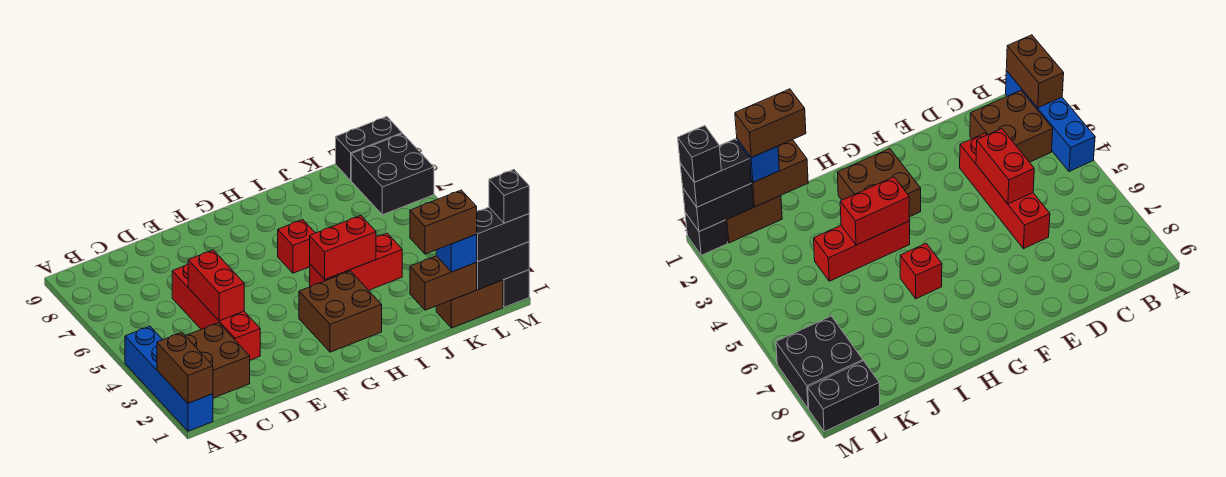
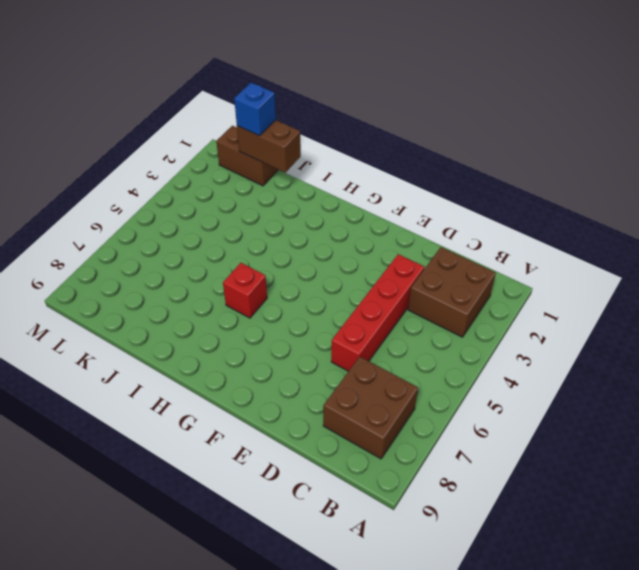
brown 2x2 brick [323,357,418,459] -> brown 2x2 brick moved to [299,271,382,352]
none -> blue 1x4 brick [125,326,213,431]
none -> red 1x3 brick [310,233,402,290]
none -> black 2x2 brick [351,134,434,215]

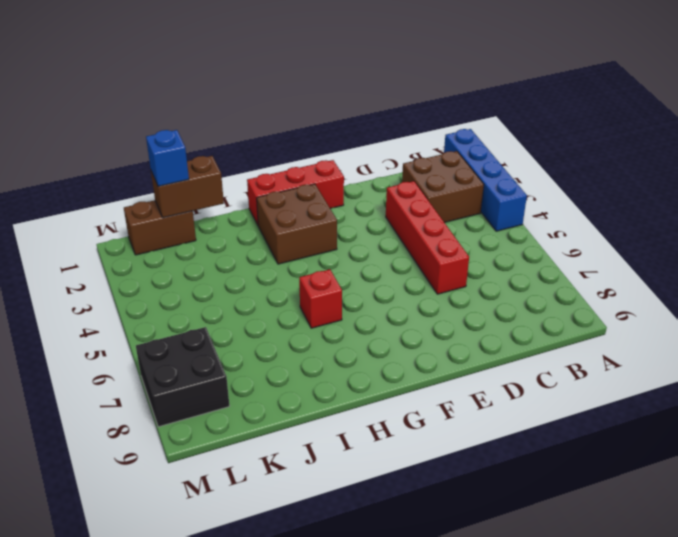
red 1x3 brick [247,160,344,225] -> red 1x3 brick moved to [310,233,402,290]
none -> black 1x2 brick [336,117,402,180]
none -> black 1x1 brick [503,270,529,307]
none -> brown 1x2 brick [157,333,213,403]

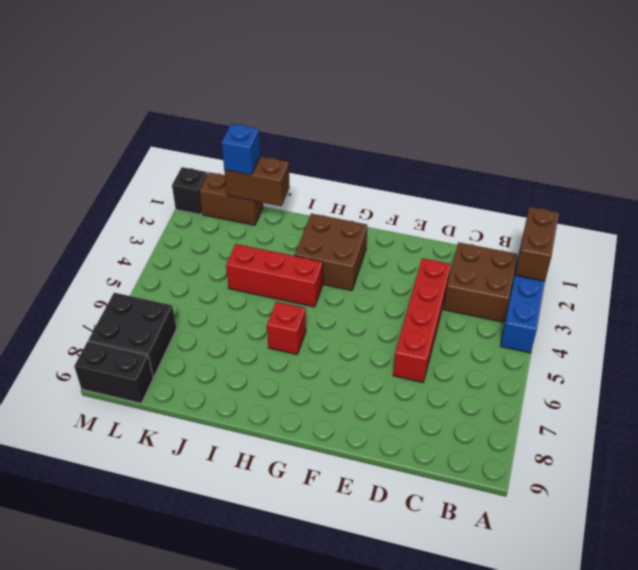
none -> red 1x2 brick [188,250,244,321]
none -> red 1x2 brick [310,216,376,279]
none -> black 1x2 brick [476,242,529,290]

